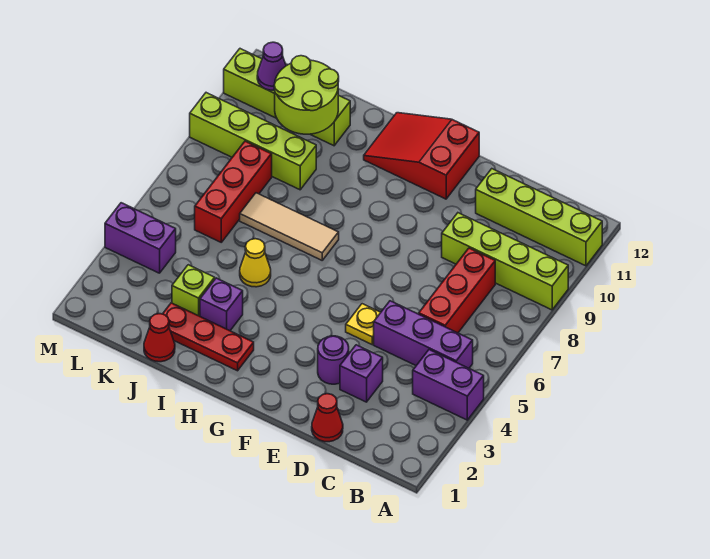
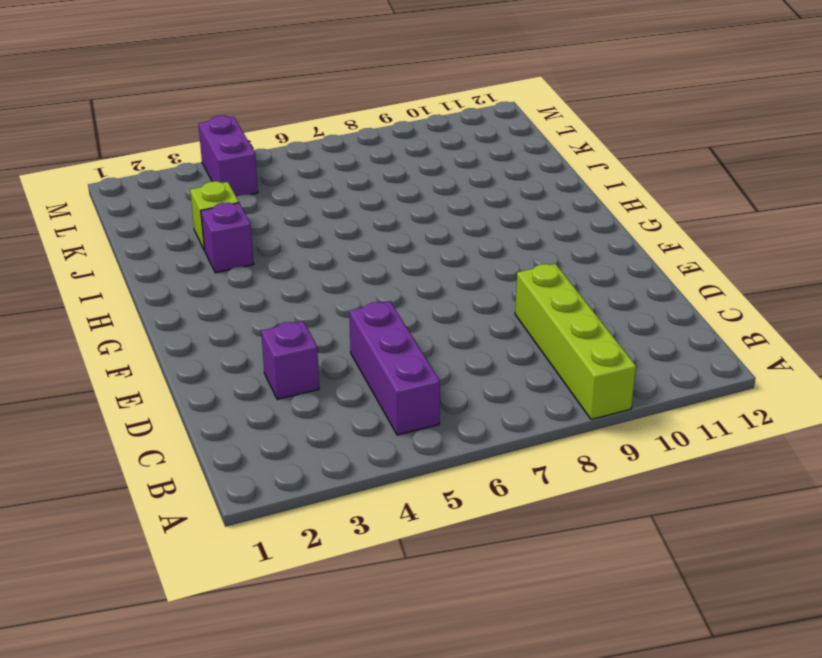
none -> purple 1x2 brick [413,350,484,420]
none -> lime 1x4 brick [476,169,602,266]
none -> red 1x3 brick [419,248,495,333]

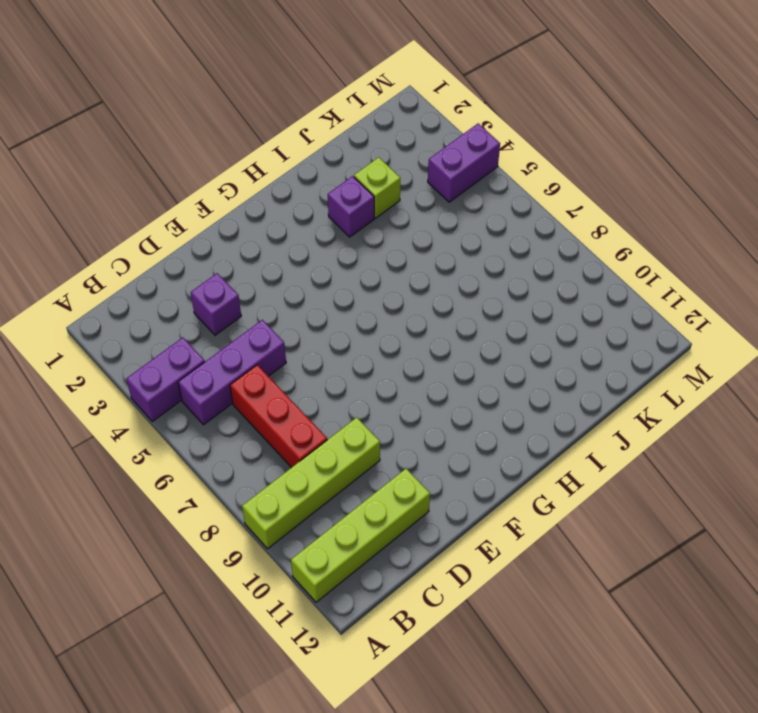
none -> red 1x1 cone [312,394,343,442]
none -> purple 1x1 round brick [318,336,349,384]
none -> yellow 1x1 plate [346,304,381,344]

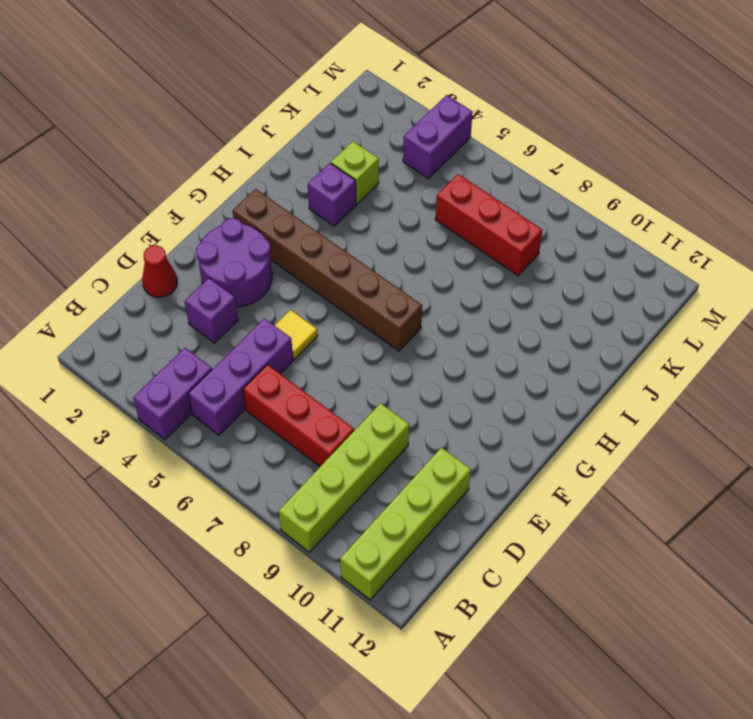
purple 2x2 round brick [196,218,272,307] -> purple 1x1 round brick [318,336,349,384]
yellow 1x1 tile [275,310,318,359] -> yellow 1x1 plate [346,304,381,344]
brown 1x6 brick [233,189,422,351] -> none
none -> red 2x3 slope [364,113,479,199]
none -> red 1x3 plate [163,303,254,371]
none -> tan 1x3 tile [240,193,339,260]

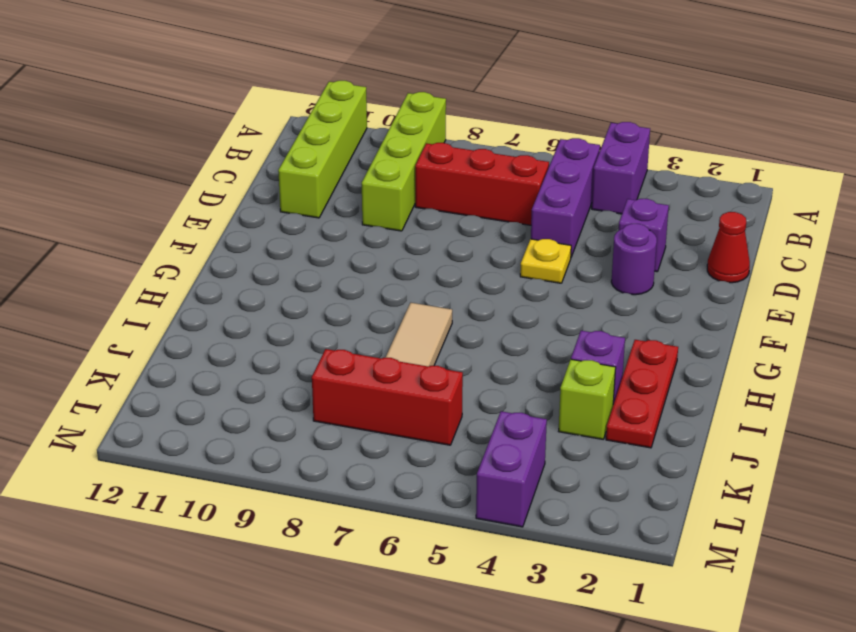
none -> red 2x3 slope [364,113,479,199]
none -> yellow 1x1 cone [240,239,271,287]
none -> red 1x1 cone [144,314,175,362]

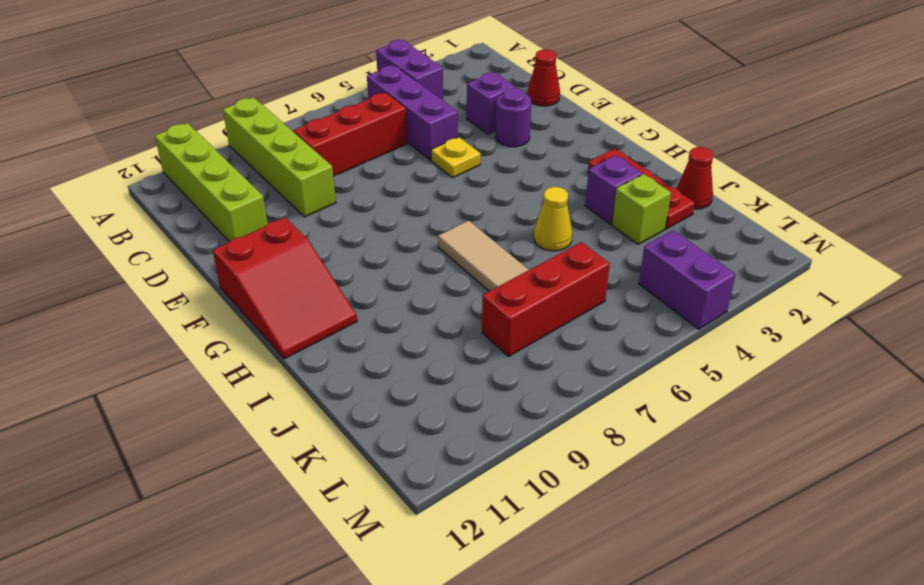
none -> lime 1x4 brick [190,93,316,190]
none -> lime 1x4 brick [224,49,350,146]
none -> lime 2x2 round brick [274,56,339,134]

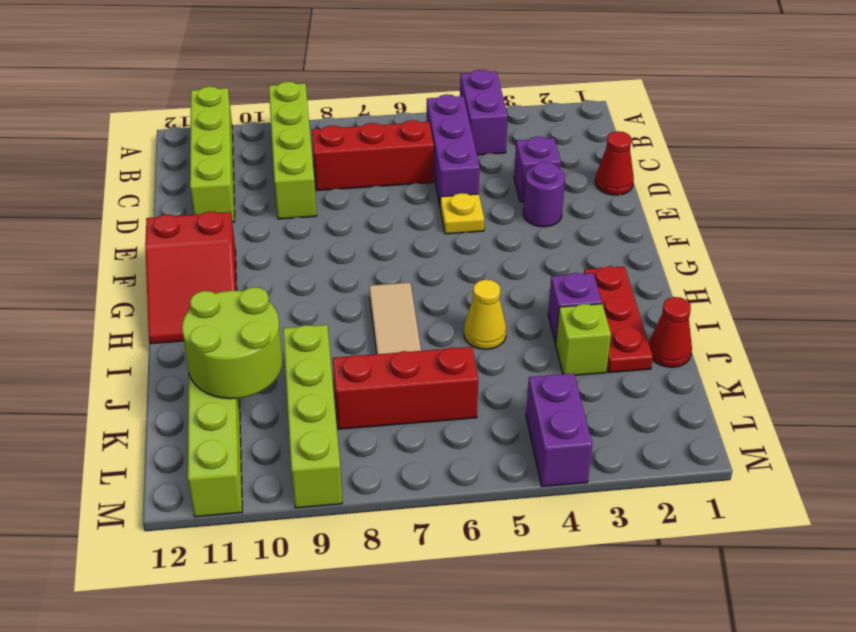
none -> purple 1x1 cone [257,42,286,90]

